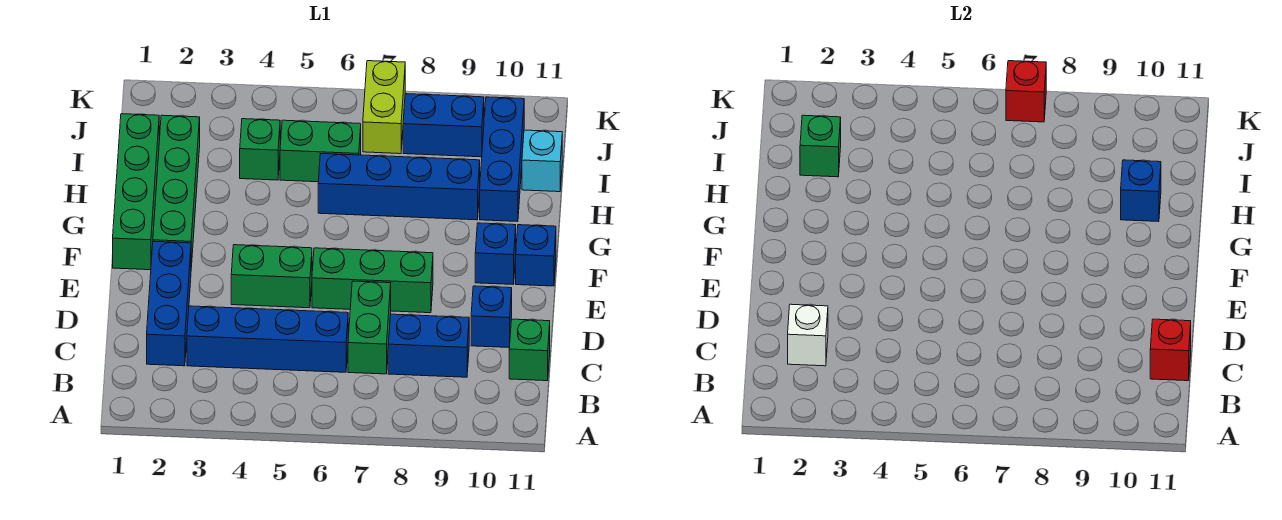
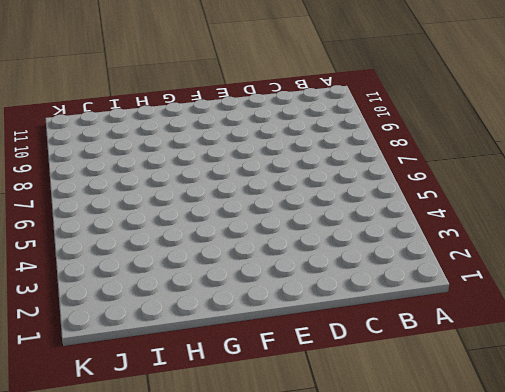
none -> blue 1x3 brick [147,241,191,366]
none -> blue 1x4 brick [187,306,348,372]
none -> green 1x2 brick [348,281,391,374]

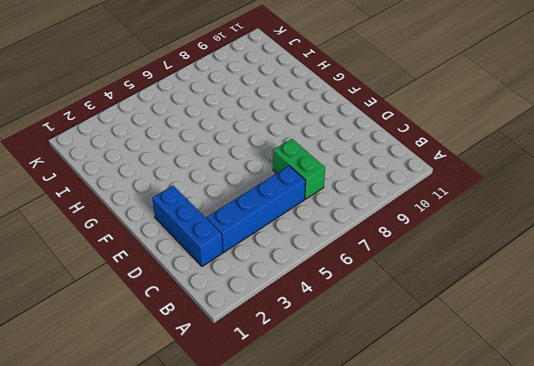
none -> blue 1x2 brick [388,314,469,377]
none -> green 1x1 brick [509,319,550,381]
none -> blue 1x1 brick [471,286,512,348]

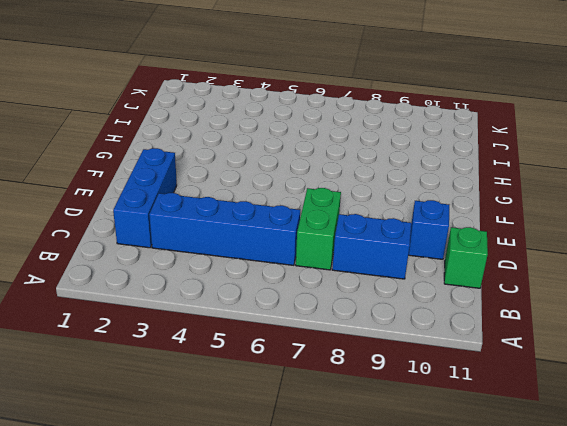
none -> green 1x2 brick [231,245,312,308]
none -> green 1x3 brick [312,248,433,313]
none -> green 1x4 brick [113,114,159,270]

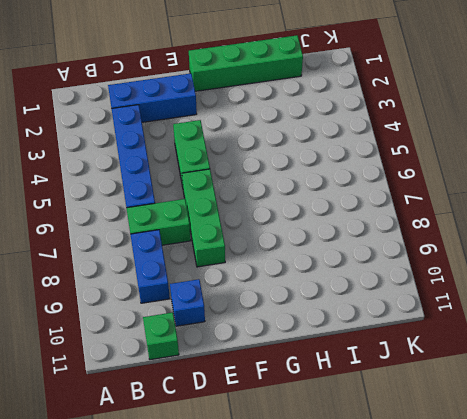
none -> green 1x4 brick [153,115,200,267]
none -> blue 1x1 brick [475,223,516,284]
none -> blue 1x1 brick [516,225,556,286]

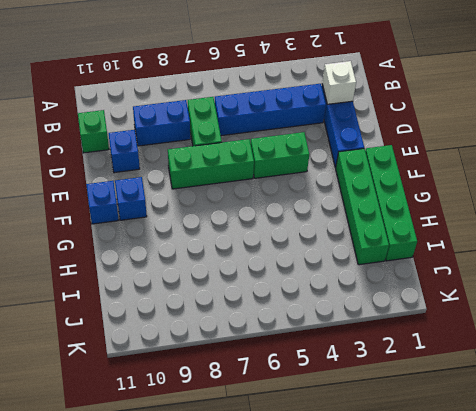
none -> blue 1x4 brick [318,154,480,220]
none -> blue 1x3 brick [480,97,524,222]
none -> green 1x1 brick [240,119,280,180]

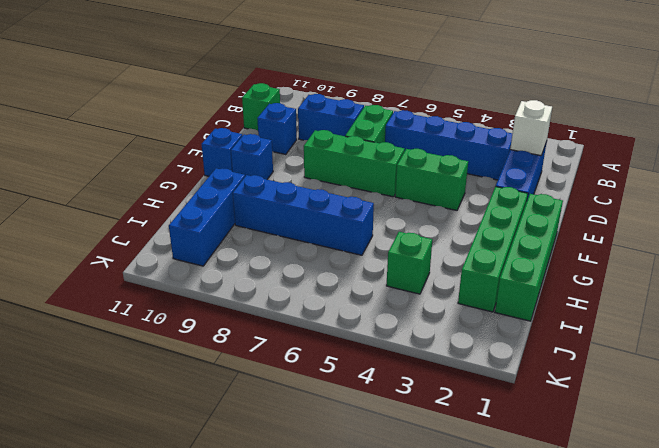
none -> green 1x2 brick [280,120,361,182]
none -> cyan 1x1 brick [522,130,562,192]
none -> lime 1x2 brick [363,61,405,154]

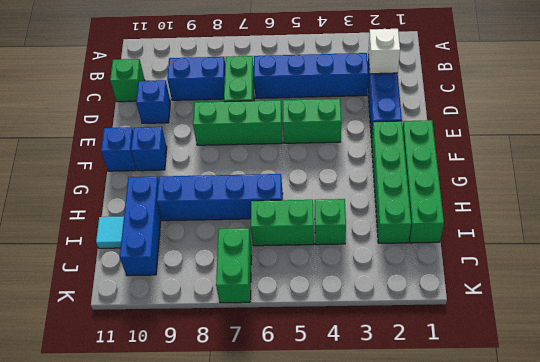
cyan 1x1 tile [96,217,124,248] -> cyan 1x1 brick [522,130,562,192]
green 1x2 brick [216,228,251,303] -> lime 1x2 brick [363,61,405,154]
none -> blue 1x2 brick [403,94,484,157]
none -> red 1x1 brick [1150,319,1191,381]
none -> blue 1x1 brick [1121,160,1161,222]

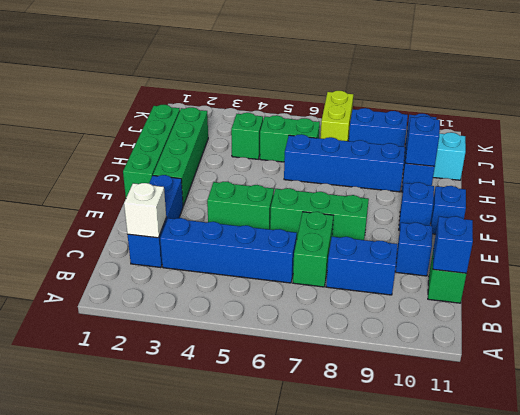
blue 1x1 brick [433,216,473,273] -> red 1x1 brick [1150,319,1191,381]
none -> green 1x1 brick [800,115,841,177]
none -> red 1x1 brick [1006,61,1046,122]

